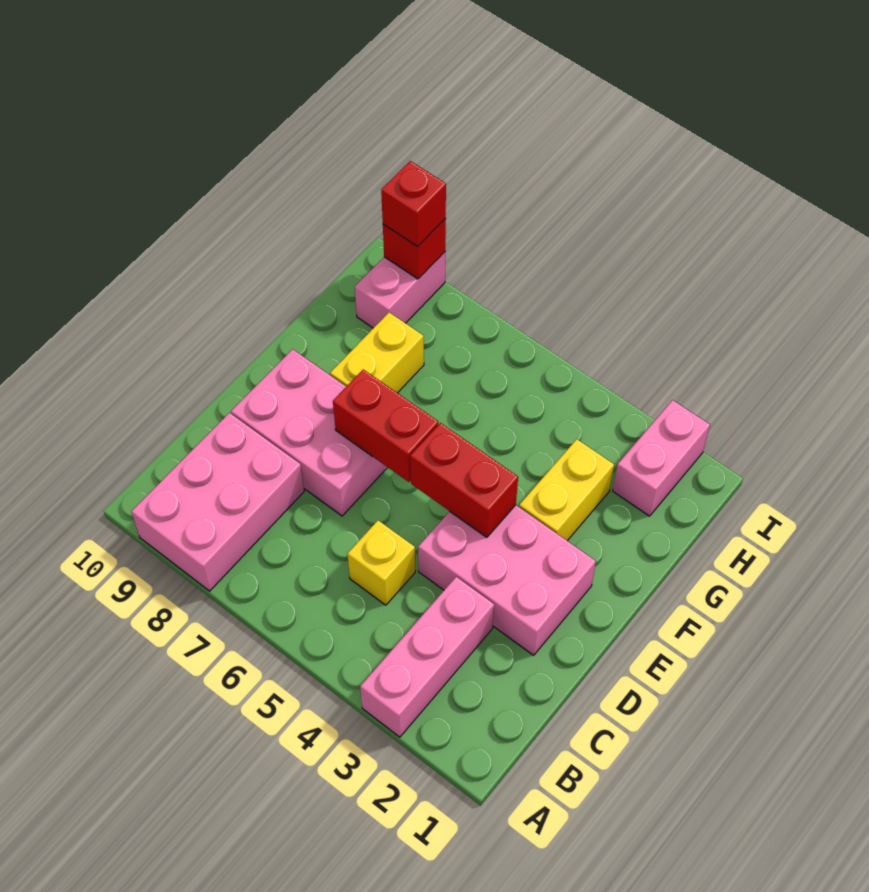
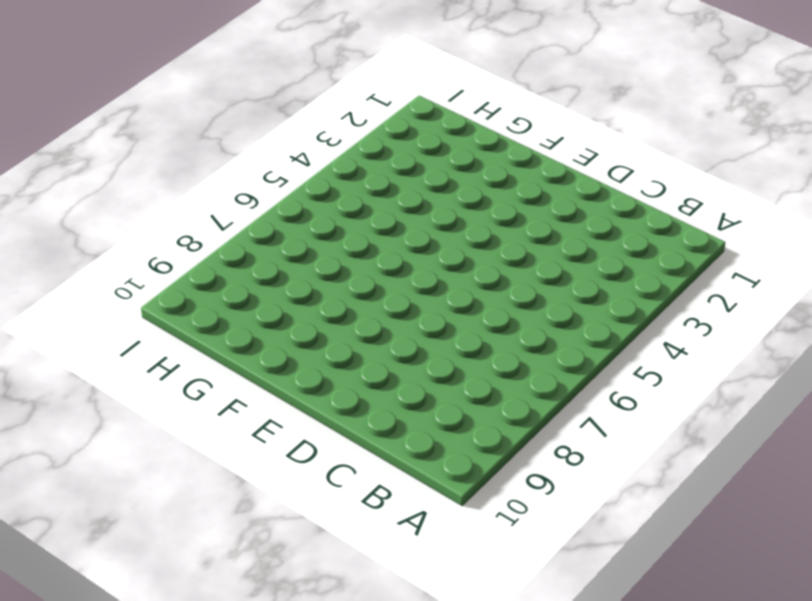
none -> pink 1x3 brick [360,577,494,737]
none -> pink 2x3 brick [131,413,304,591]
none -> yellow 1x1 brick [348,520,415,605]

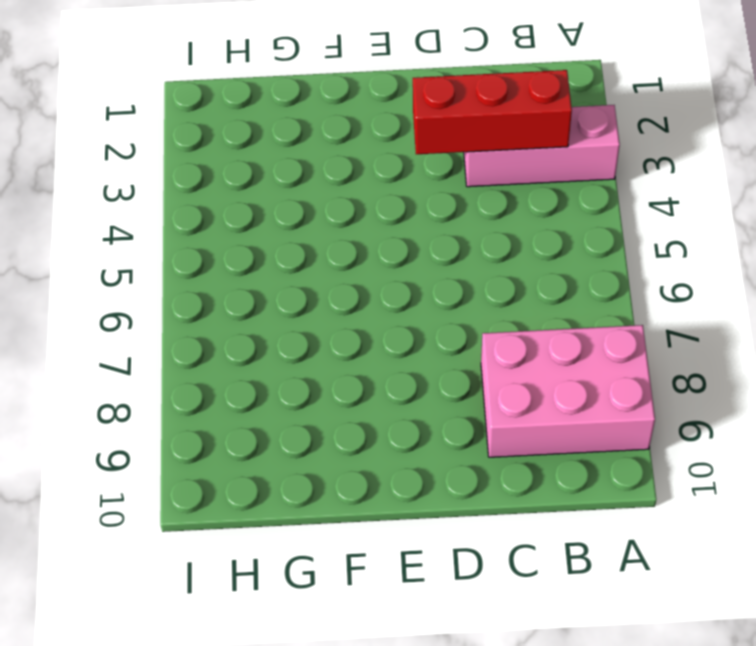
red 1x3 brick [413,70,572,154] -> none
none -> yellow 1x1 brick [348,520,415,605]
none -> pink 2x3 brick [418,505,596,655]
none -> pink 2x3 brick [231,349,388,516]

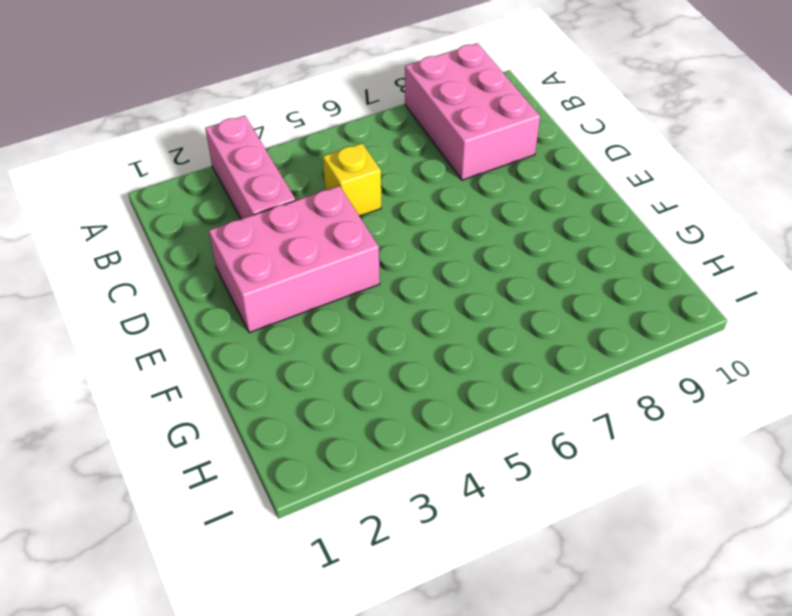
none -> pink 2x3 brick [231,349,388,516]
none -> yellow 1x2 brick [519,439,614,541]
none -> yellow 1x2 brick [330,312,424,393]

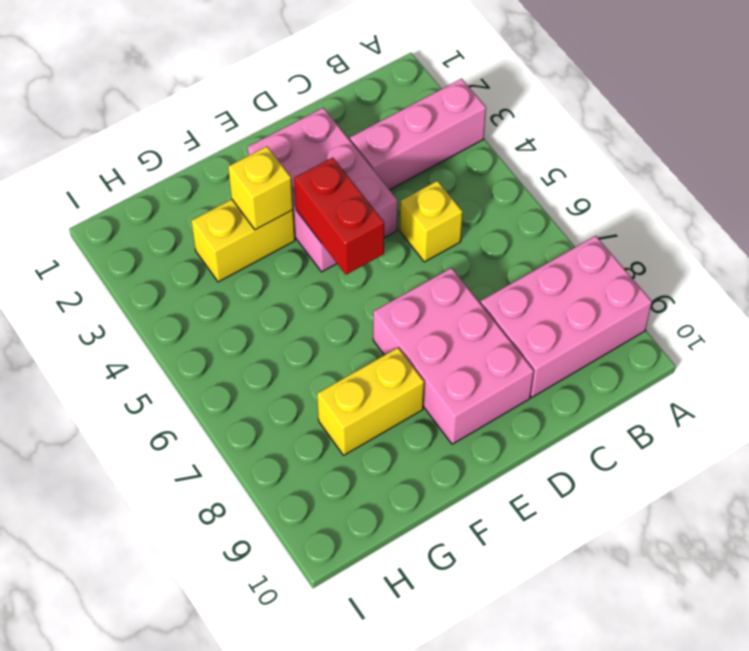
yellow 1x1 brick [228,146,293,230] -> none
none -> pink 1x2 brick [613,400,710,516]
none -> pink 1x2 brick [355,252,445,328]
none -> red 1x2 brick [333,370,438,482]

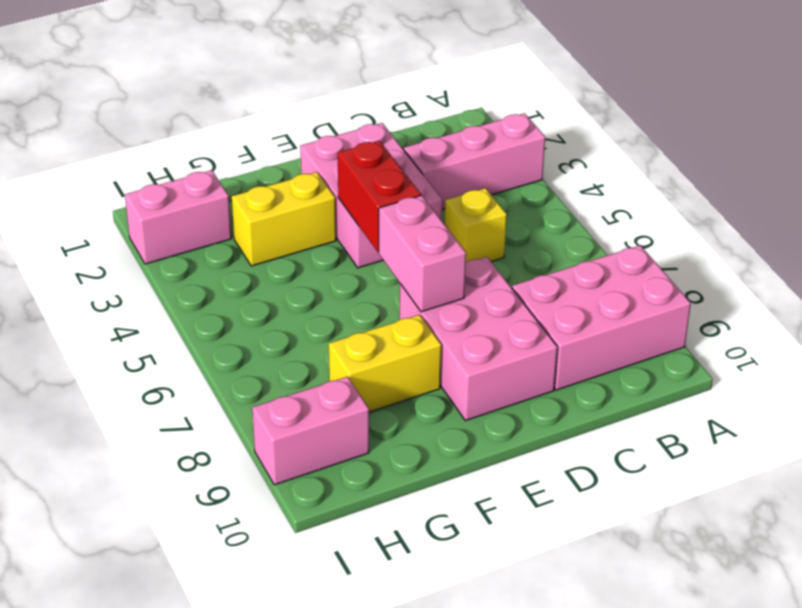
pink 1x2 brick [379,195,466,312] -> red 1x2 brick [333,370,438,482]
none -> red 1x1 brick [383,219,446,279]
none -> red 1x1 brick [381,161,446,247]

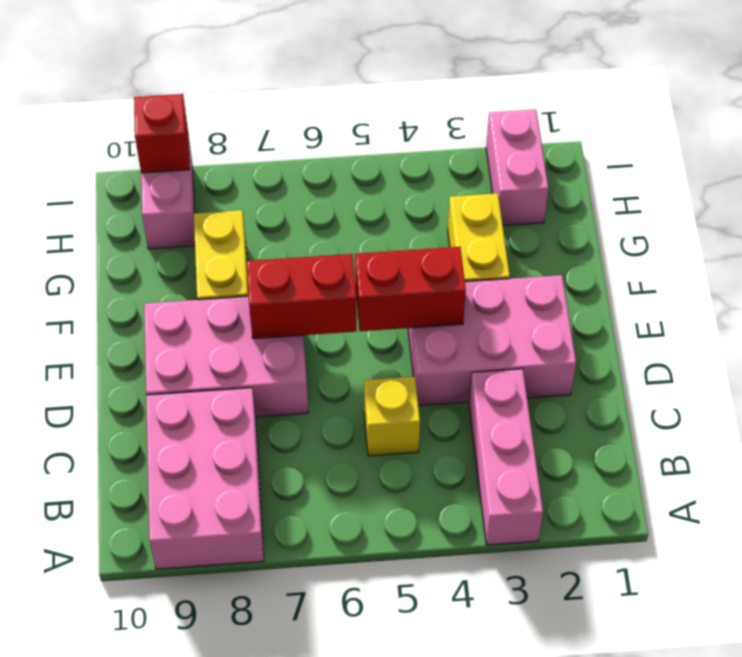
none -> red 1x1 brick [381,161,446,247]

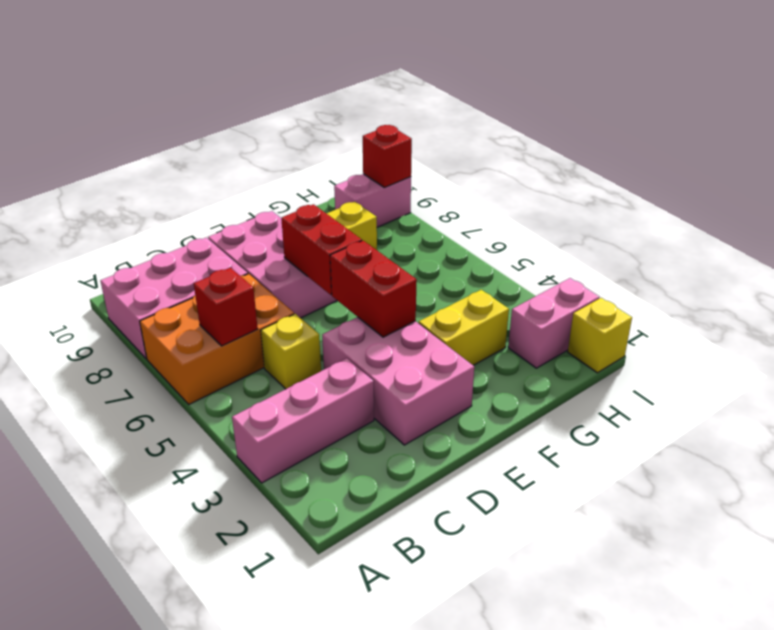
orange 2x3 brick [140,274,294,404] -> none
red 1x1 brick [194,268,258,346] -> red 1x1 brick moved to [381,161,446,247]
yellow 1x1 brick [568,298,632,373] -> none

